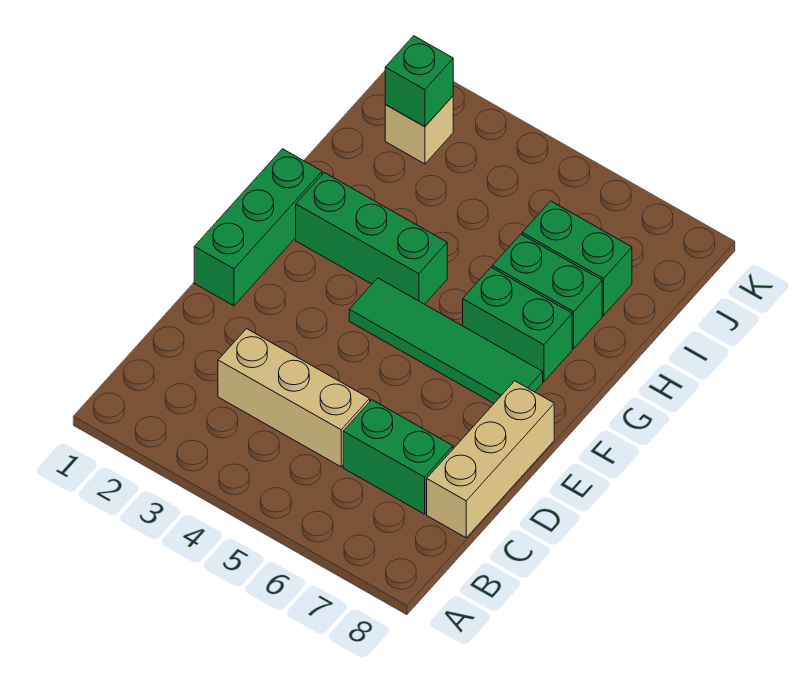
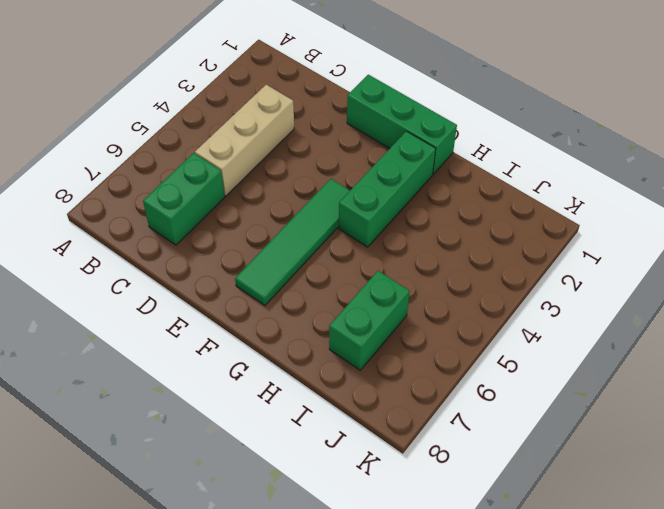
none -> tan 1x3 brick [427,381,554,538]
none -> green 1x2 brick [463,267,572,382]

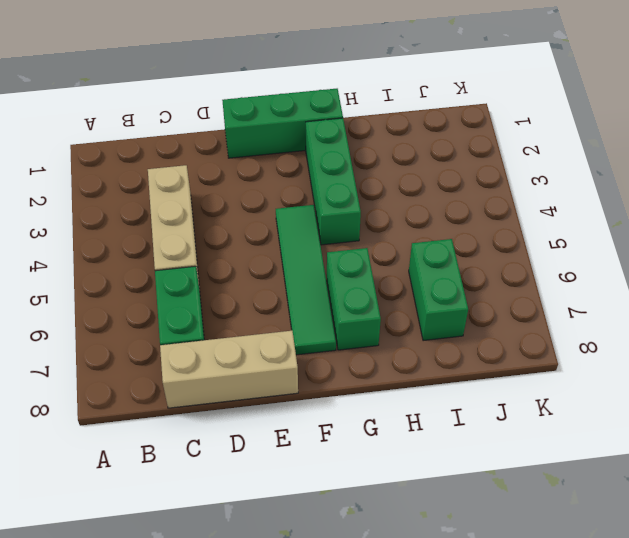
none -> green 1x2 brick [492,234,602,348]
none -> tan 1x1 brick [385,96,453,164]

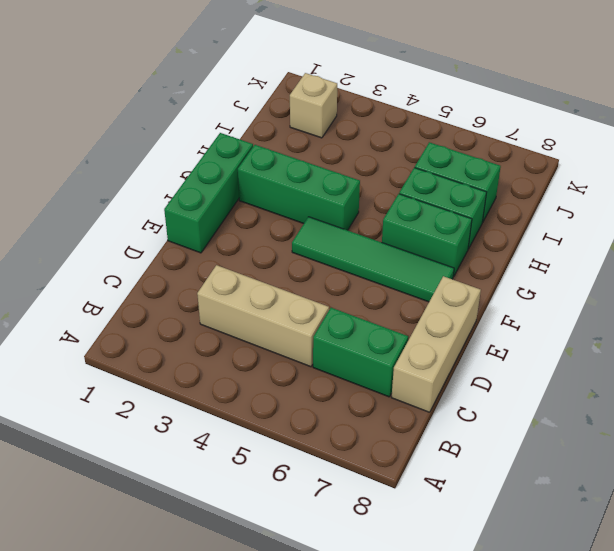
none -> green 1x1 brick [385,36,453,126]

